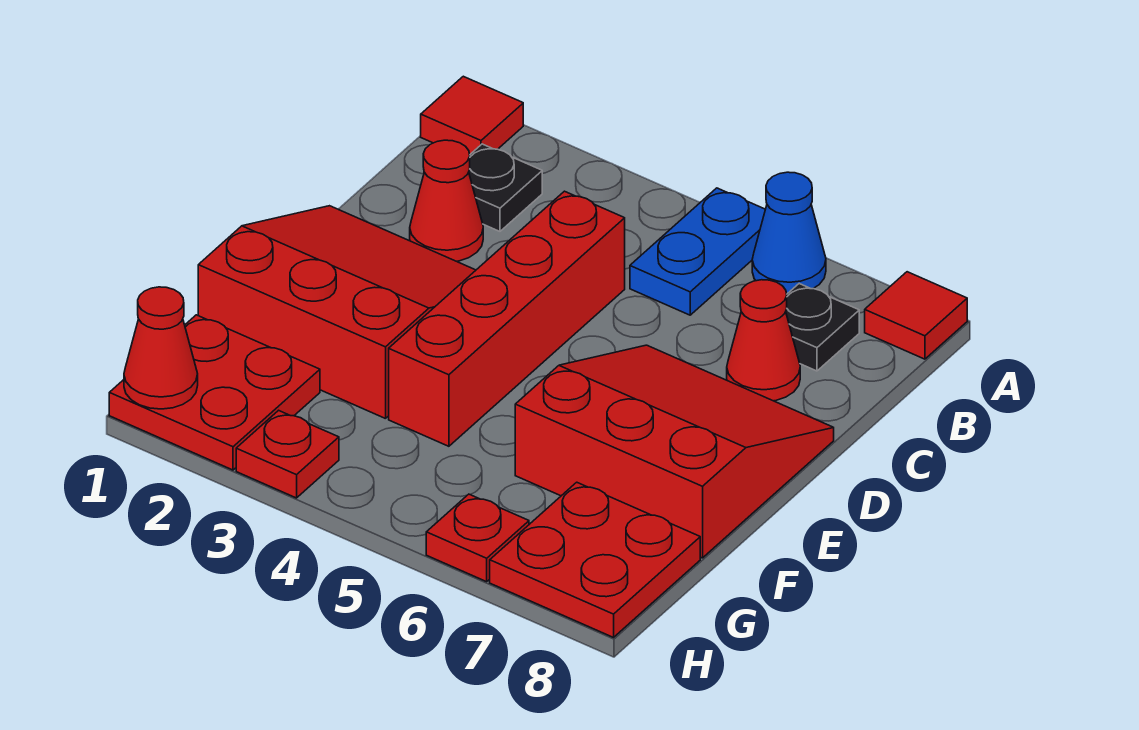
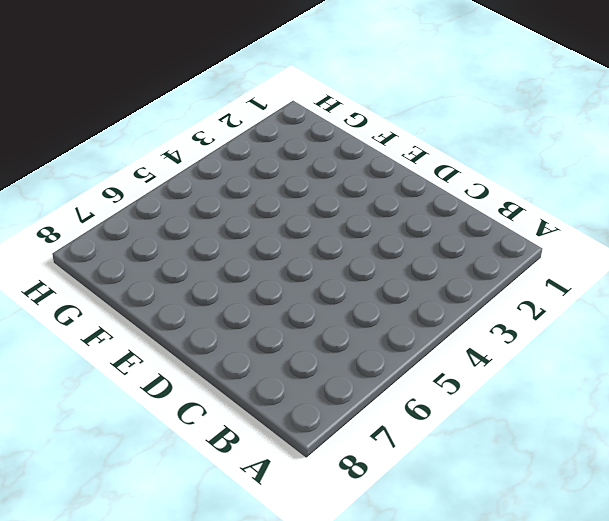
none -> red 1x1 tile [421,76,523,155]
none -> blue 1x2 plate [630,188,765,315]
none -> blue 1x1 cone [752,172,826,294]

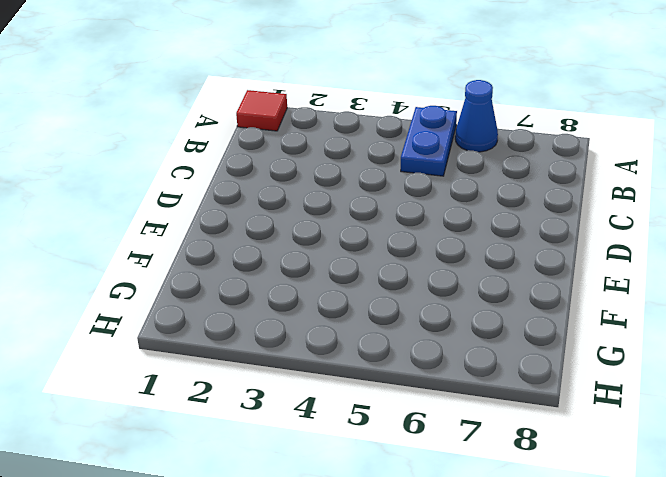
none -> red 1x1 tile [865,272,967,359]
none -> black 1x1 plate [469,144,542,231]
none -> black 1x1 plate [786,284,859,371]

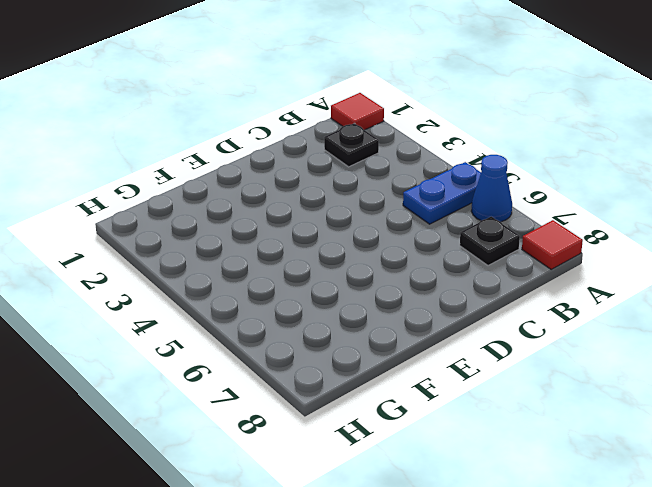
none -> red 1x1 cone [410,140,483,261]
none -> red 1x4 brick [389,191,625,446]
none -> red 1x1 cone [727,280,800,401]

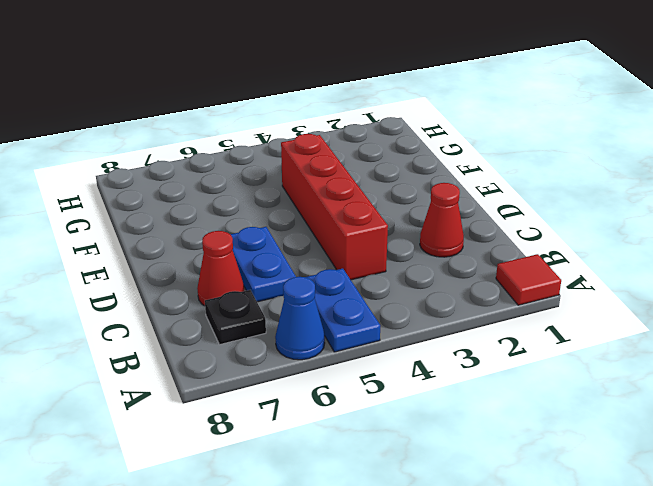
blue 1x2 plate [230,227,296,302] -> red 3x3 slope [515,345,834,558]
none -> red 1x1 tile [865,272,967,359]
none -> black 1x1 plate [469,144,542,231]
none -> red 3x3 slope [198,206,476,419]

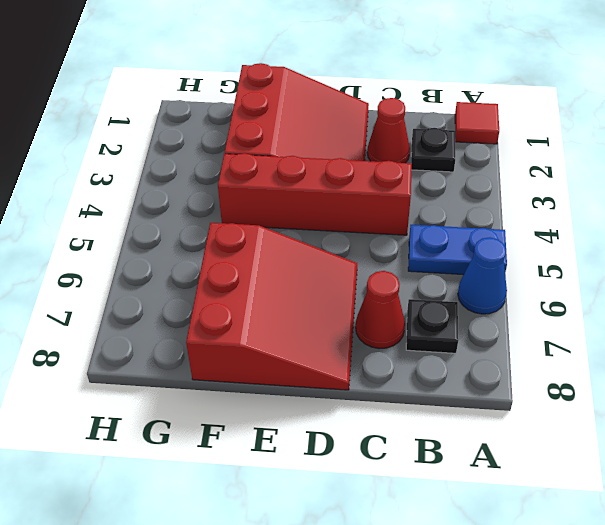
none -> red 1x1 tile [865,272,967,359]
none -> red 2x2 plate [109,315,320,470]
none -> red 2x2 plate [490,482,700,637]

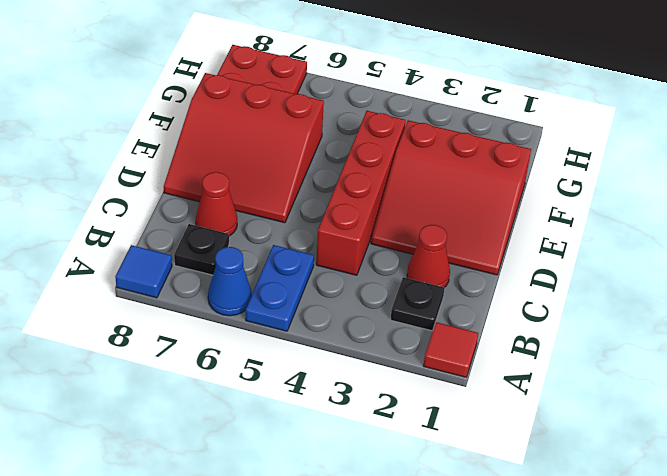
blue 1x1 tile [115,245,172,298] -> red 1x1 tile [865,272,967,359]
none -> red 2x2 plate [109,315,320,470]
none -> red 1x1 plate [236,410,339,498]
none -> red 1x1 plate [426,494,529,582]

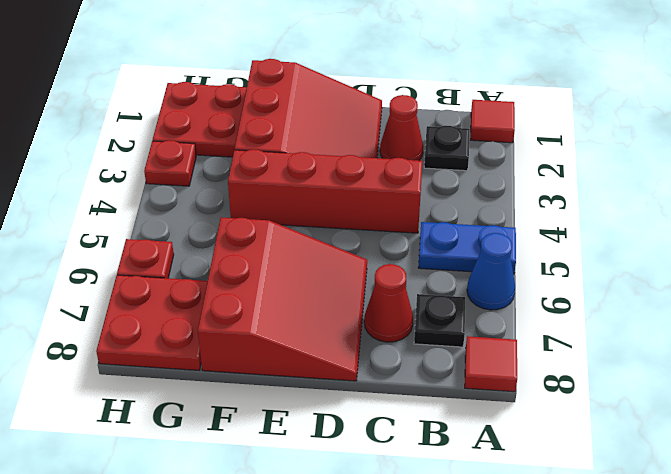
none -> red 1x1 cone [124,287,198,409]

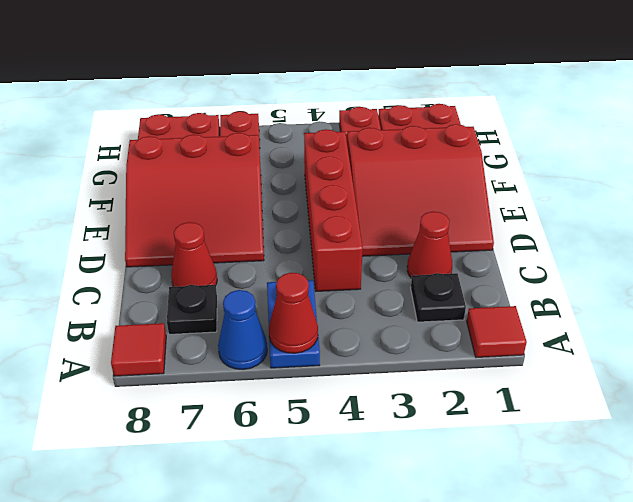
red 1x1 cone [269,272,318,353] -> red 1x1 cone moved to [124,287,198,409]

